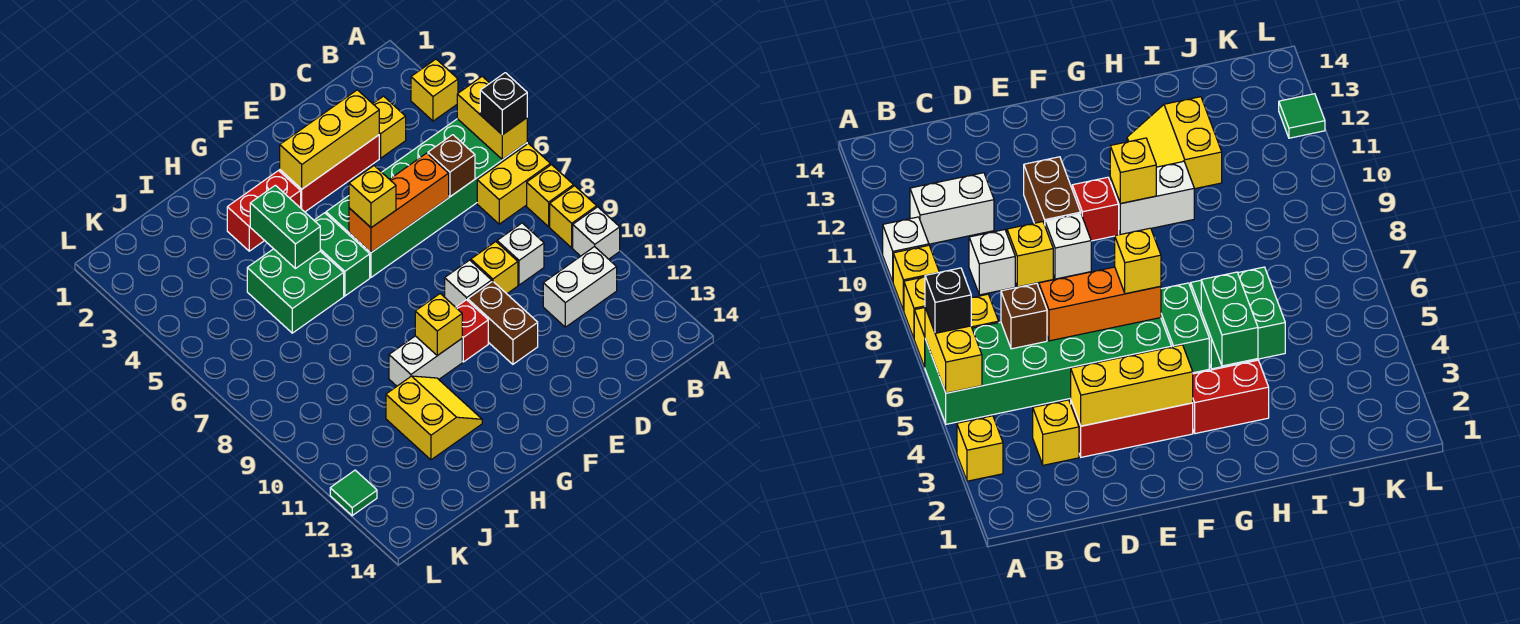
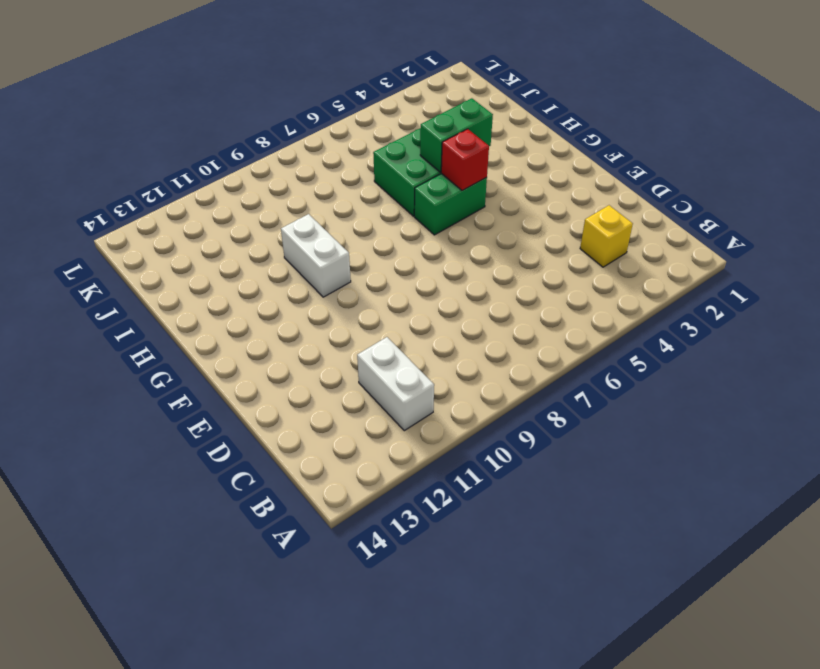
red 1x1 brick [441,129,489,191] -> red 1x1 brick moved to [456,300,488,362]
none -> yellow 1x1 brick [411,59,458,121]
none -> green 2x6 brick [326,119,527,277]
none -> yellow 1x2 brick [477,144,550,224]

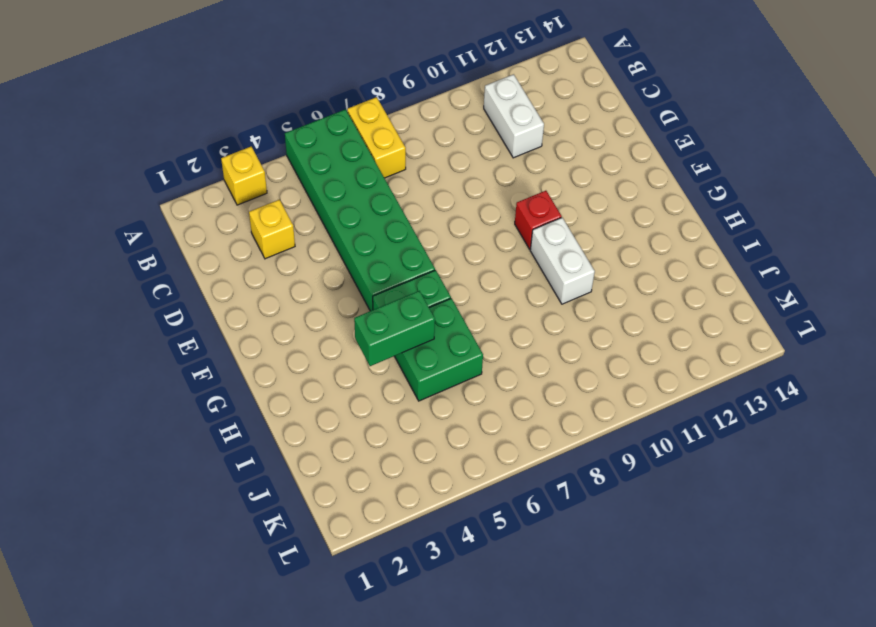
none -> yellow 1x1 brick [527,165,574,227]
none -> yellow 1x1 brick [550,186,597,248]
none -> white 1x1 brick [573,207,620,259]

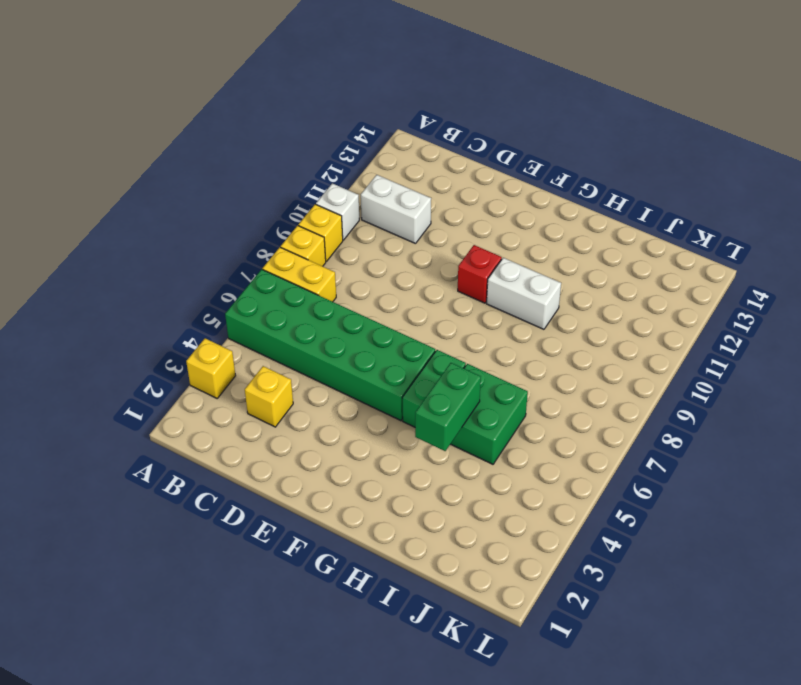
none -> white 1x1 brick [497,223,544,285]
none -> red 1x3 brick [280,135,379,212]
none -> yellow 1x1 brick [471,242,518,294]

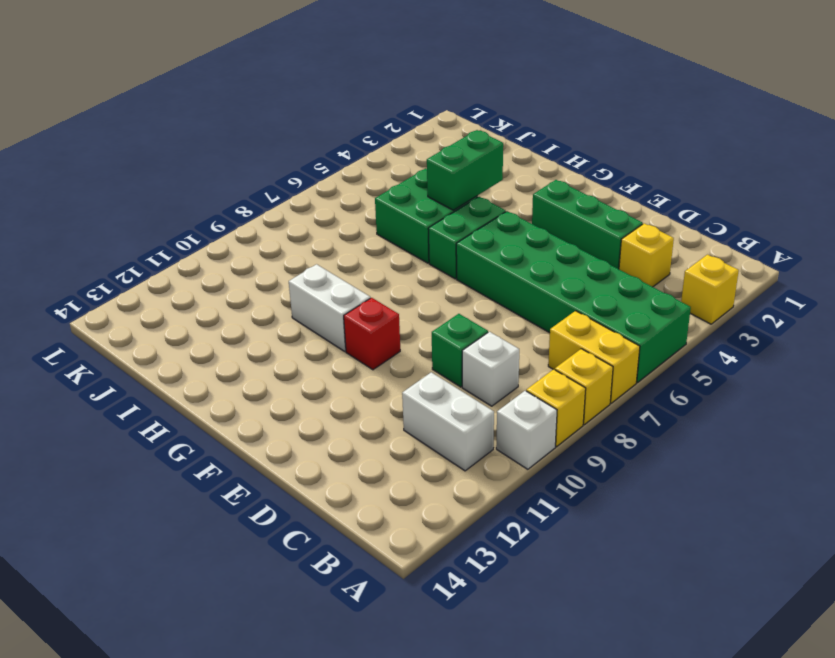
green 1x3 brick [532,180,643,269] -> red 1x3 brick [280,135,379,212]
green 1x1 brick [432,314,488,387] -> yellow 1x1 brick [471,242,518,294]
none -> white 1x1 brick [445,260,492,307]
none -> brown 1x2 brick [468,281,538,364]
none -> red 1x2 brick [227,171,301,251]

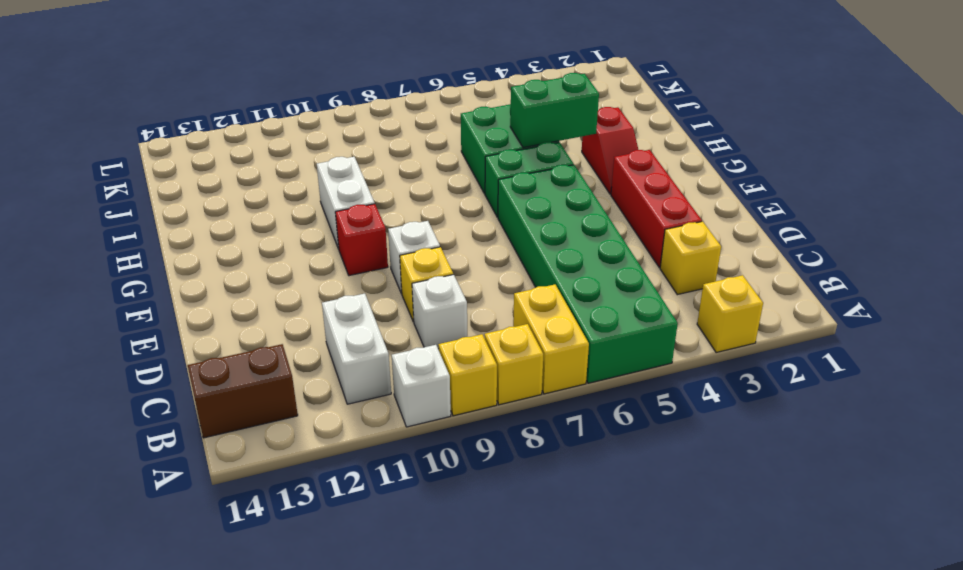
brown 1x2 brick [188,344,298,438] -> brown 1x2 brick moved to [468,281,538,364]
red 1x2 slope [582,107,638,194] -> red 1x2 brick [227,171,301,251]
none -> yellow 2x2 slope [386,376,482,460]
none -> green 1x1 tile [330,470,377,516]
none -> yellow 1x2 brick [457,76,527,160]

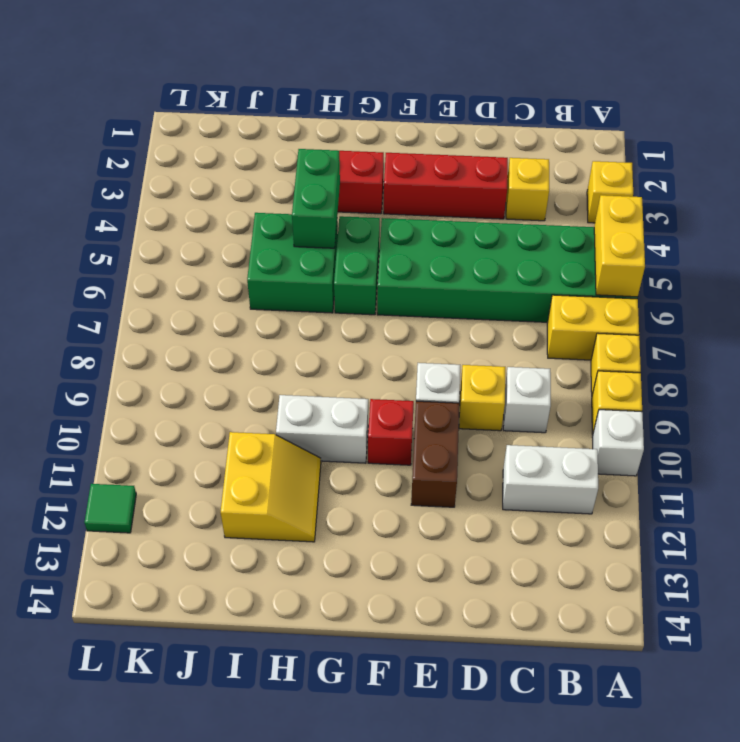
none -> brown 1x1 brick [428,135,475,197]
none -> yellow 1x3 brick [280,90,379,189]
none -> orange 1x3 brick [349,153,449,253]

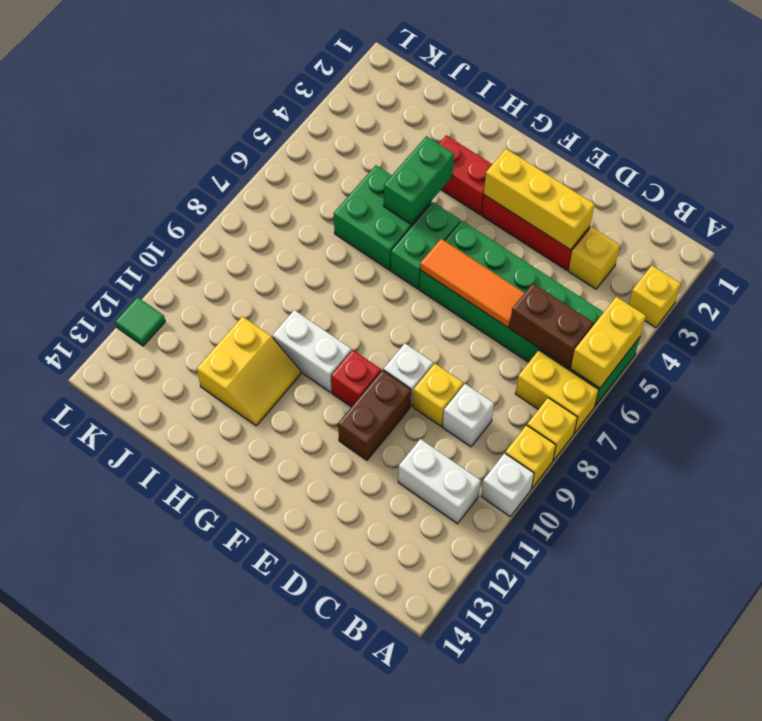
brown 1x2 brick [509,283,593,368] -> brown 1x1 brick [428,135,475,197]
orange 1x3 tile [420,239,524,327] -> orange 1x3 brick [349,153,449,253]
none -> yellow 1x1 brick [415,294,462,356]
none -> black 1x1 brick [480,73,527,135]
none -> yellow 1x1 brick [349,166,396,228]

